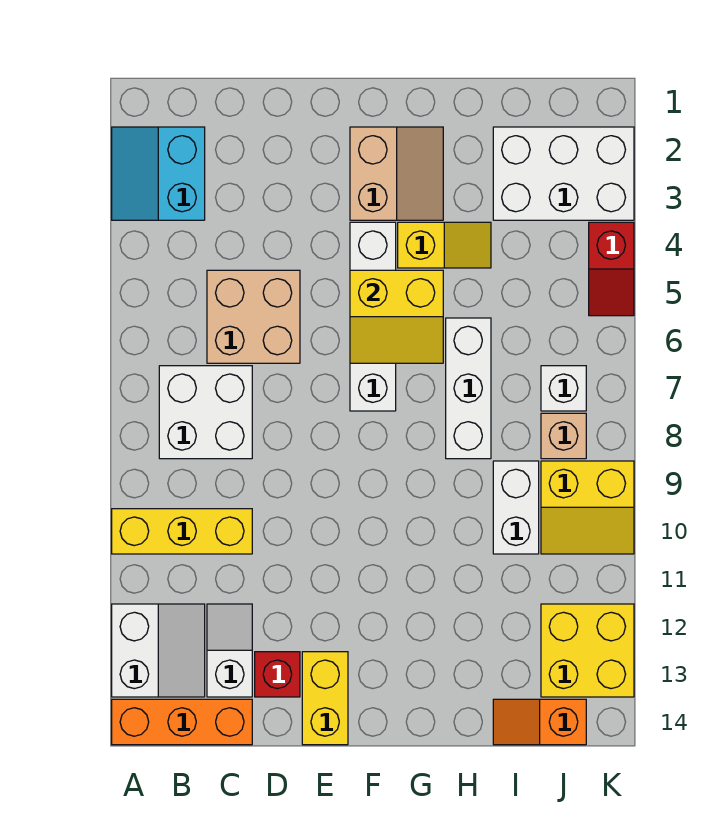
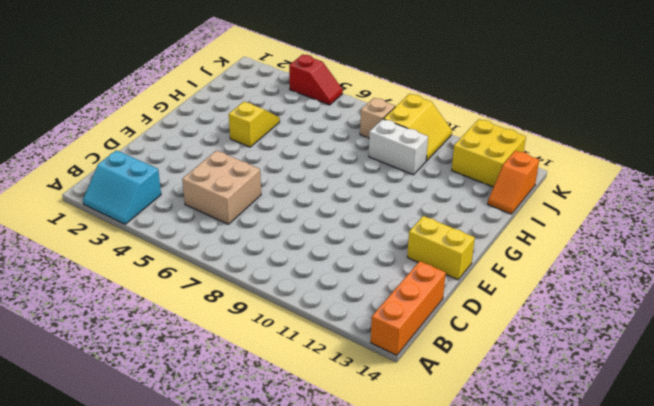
none -> yellow 1x3 brick [112,509,252,554]
none -> white 2x2 slope [112,604,205,697]
none -> white 2x2 brick [159,366,252,459]

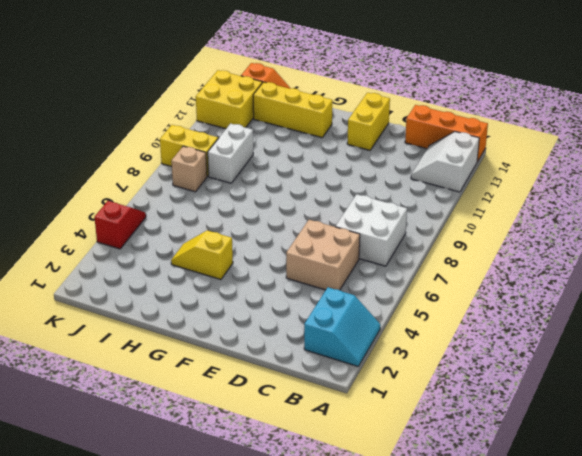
yellow 1x3 brick [253,82,333,138] -> yellow 1x3 brick moved to [112,509,252,554]
none -> white 1x2 slope [207,604,252,697]
none -> red 1x1 brick [255,652,300,697]
none -> tan 2x2 slope [350,127,443,220]

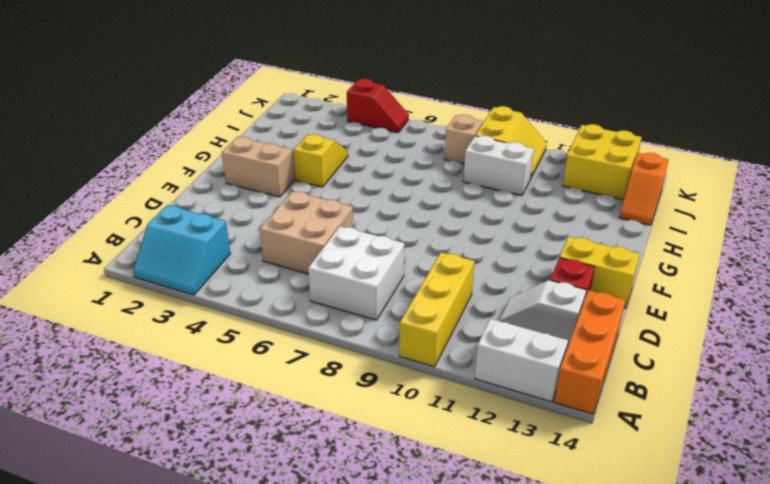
none -> white 1x4 brick [350,222,396,411]
none -> white 1x3 brick [446,318,491,459]
none -> white 2x3 brick [493,127,634,220]

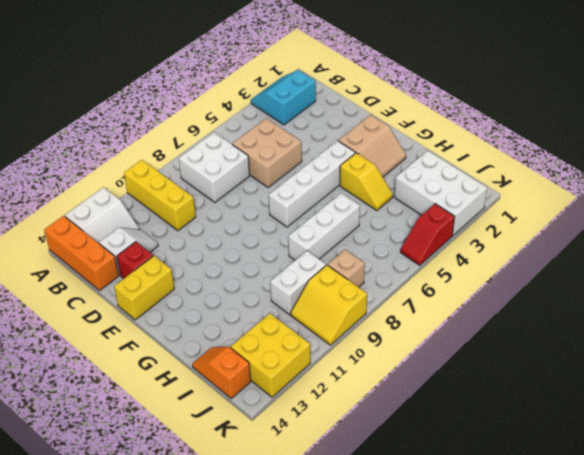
none -> white 1x1 brick [541,366,586,411]
none -> yellow 2x2 slope [350,270,443,363]

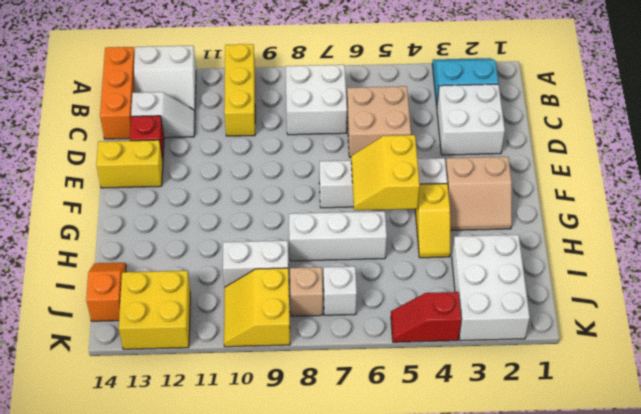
white 2x2 brick [437,84,505,155] -> none

